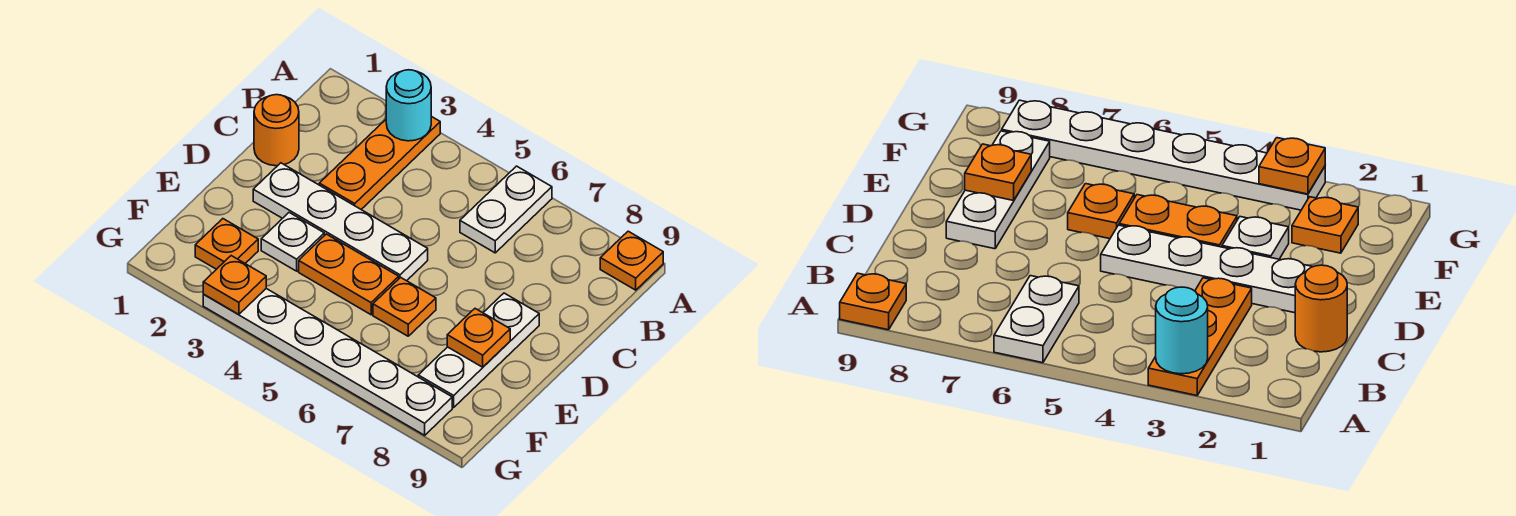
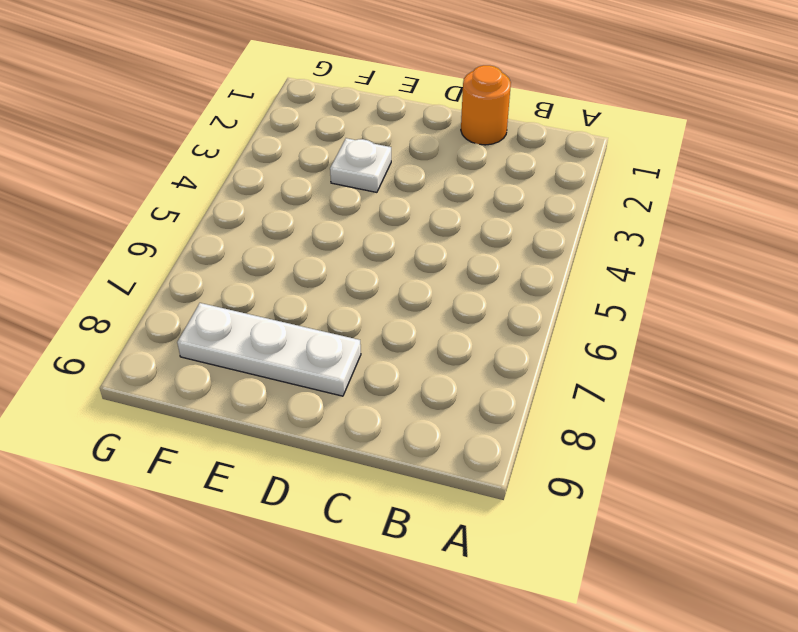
none -> orange 1x3 plate [319,116,440,209]
none -> white 1x2 plate [460,166,552,253]
none -> orange 1x1 plate [600,231,663,290]

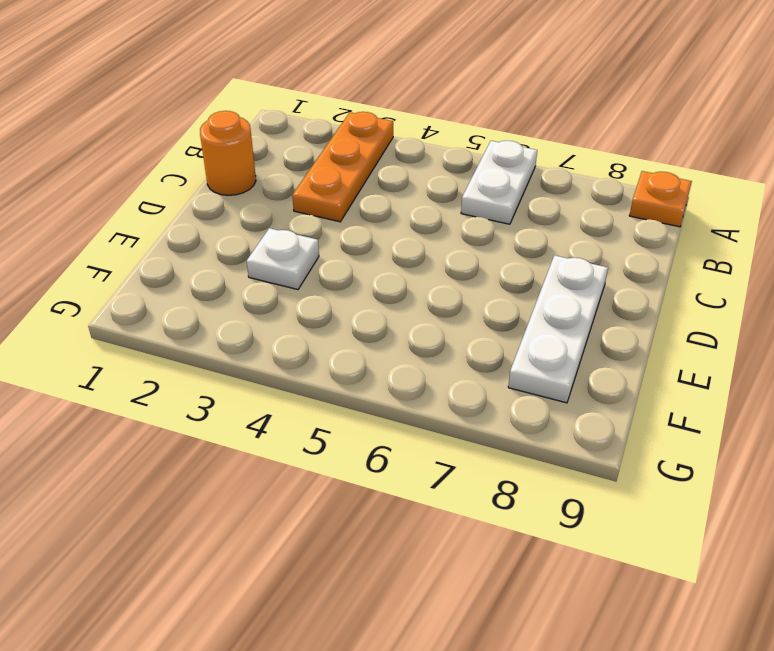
none -> white 1x4 plate [253,163,428,281]
none -> orange 1x2 plate [299,234,399,315]
none -> orange 1x1 plate [373,277,436,336]

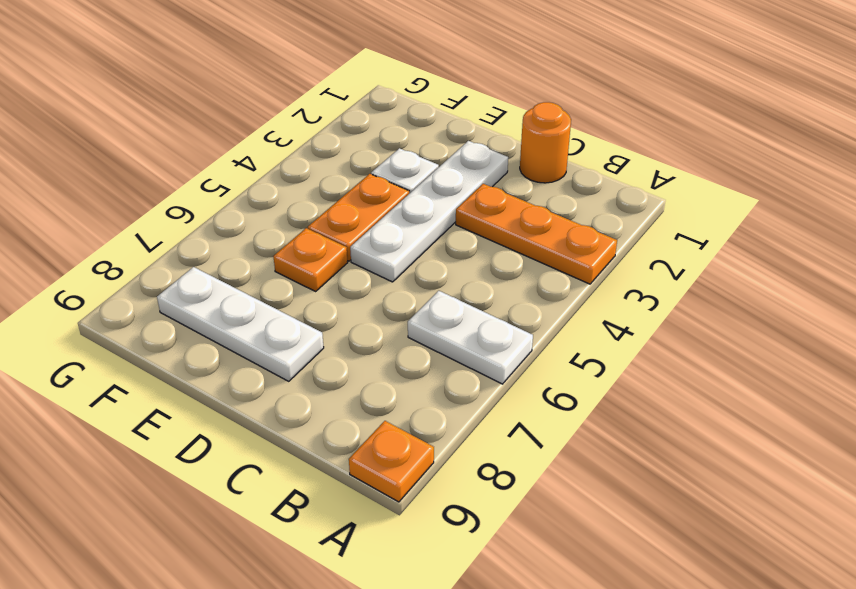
none -> orange 1x1 plate [195,219,258,269]
none -> white 1x6 plate [203,289,452,435]
none -> cyan 1x1 round brick [386,70,431,141]

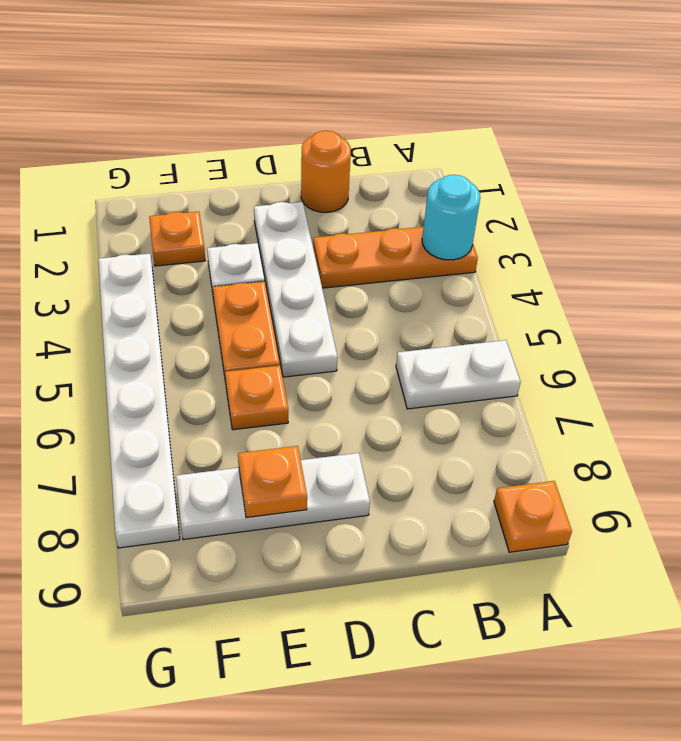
none -> orange 1x1 plate [203,256,266,315]

